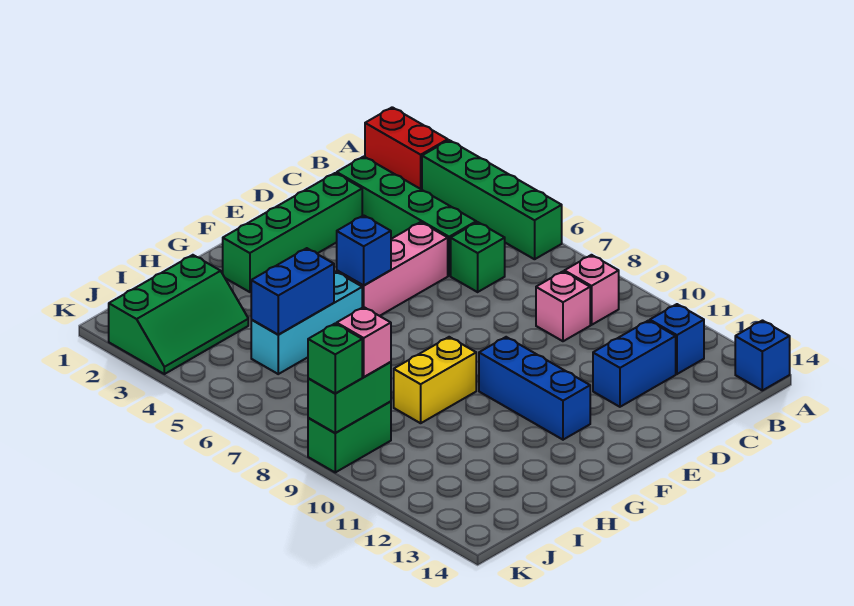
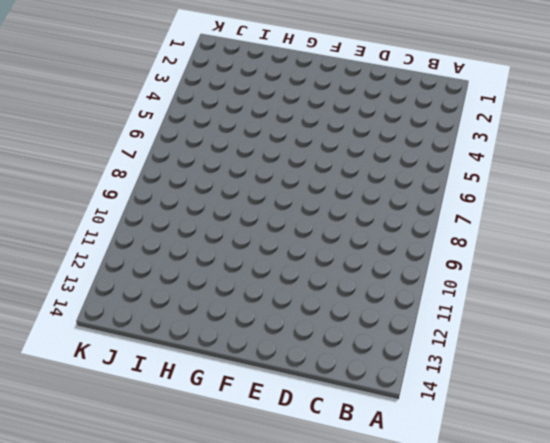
none -> red 1x2 brick [365,107,448,190]
none -> green 1x4 brick [422,140,562,259]
none -> blue 1x1 brick [735,321,790,390]

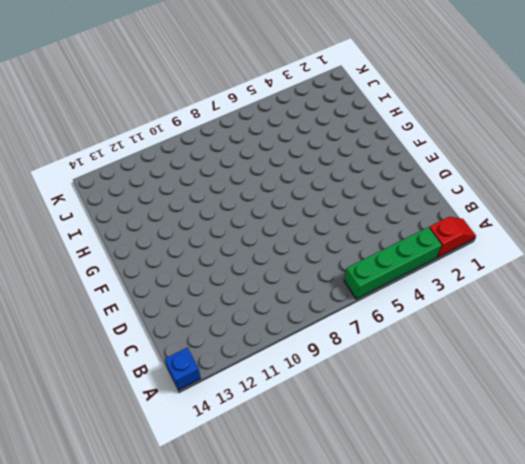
red 1x2 slope [429,217,476,257] -> red 1x2 brick [365,107,448,190]
none -> pink 1x1 brick [564,255,619,325]
none -> blue 1x1 brick [650,304,704,374]
none -> green 1x4 brick [337,157,476,276]

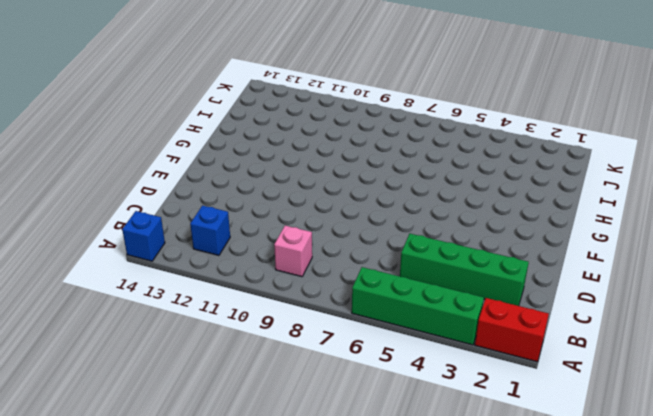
none -> green 1x1 brick [451,222,505,292]
none -> pink 1x1 brick [536,271,590,341]
none -> blue 1x2 brick [593,321,676,407]

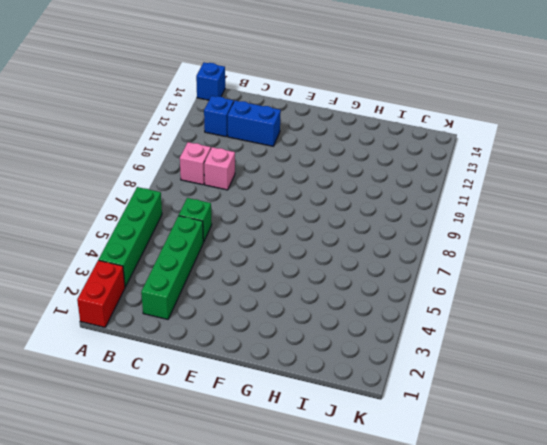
none -> green 1x4 brick [223,173,362,292]
none -> pink 1x3 brick [337,222,448,316]
none -> blue 1x3 brick [479,337,590,440]

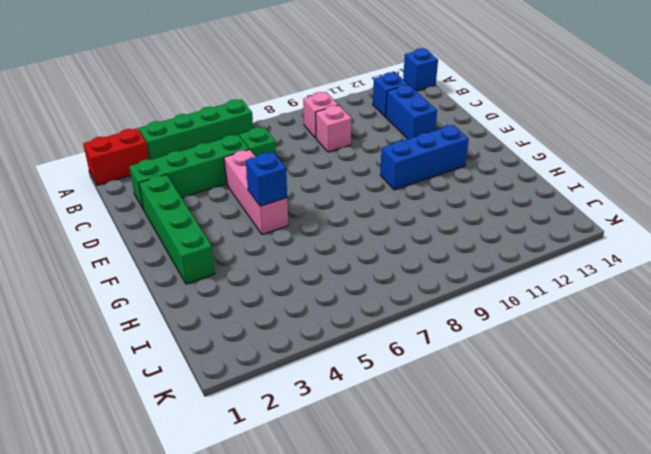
none -> cyan 1x3 brick [251,271,362,374]
none -> yellow 1x2 brick [394,337,476,423]
none -> green 2x3 slope [109,255,248,374]

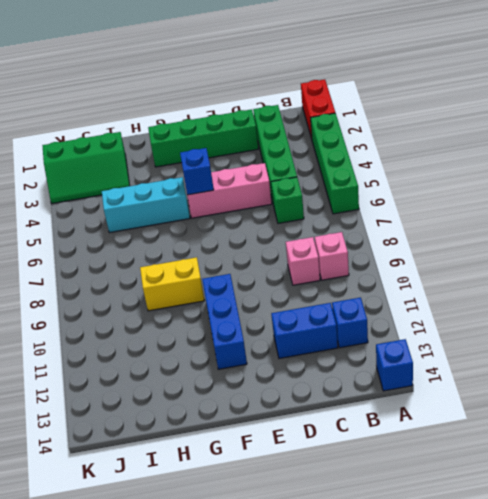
none -> green 1x2 brick [308,402,391,472]
none -> blue 1x2 brick [251,248,334,334]
none -> green 1x2 brick [308,362,391,433]

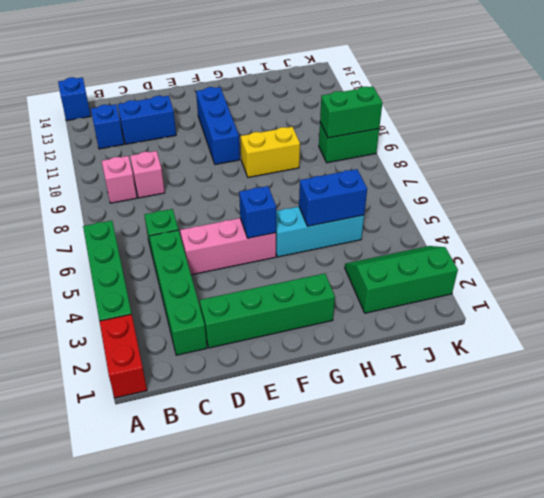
none -> pink 1x1 brick [337,307,391,377]
none -> green 1x1 brick [308,323,362,394]

